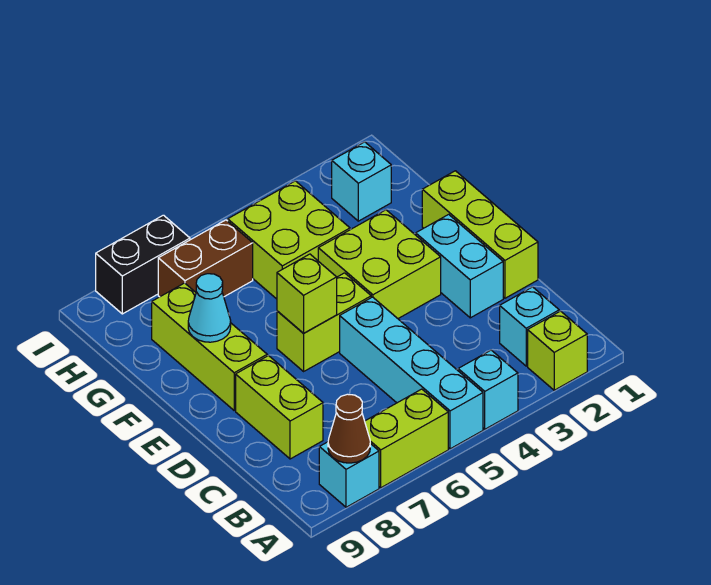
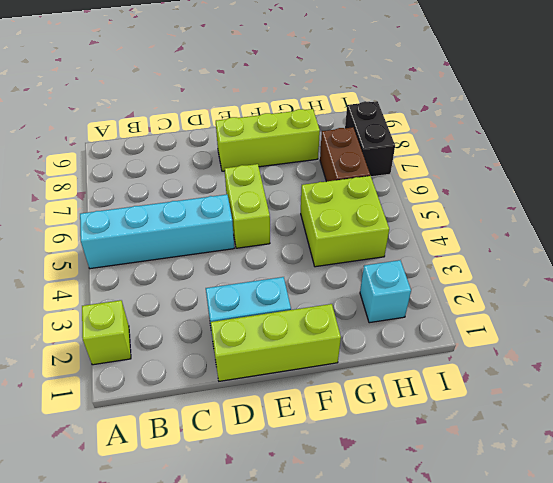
none -> cyan 1x1 brick [458,350,518,429]
none -> lime 1x2 brick [365,389,448,488]
none -> cyan 1x1 brick [319,442,379,507]

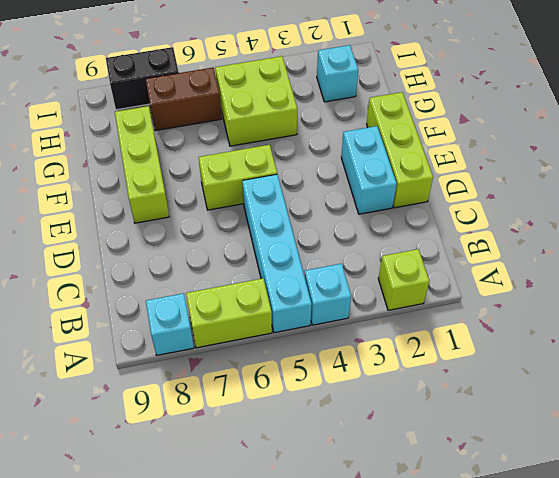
none -> cyan 1x1 brick [500,287,559,366]
none -> lime 1x2 brick [236,355,323,459]
none -> lime 2x2 brick [318,210,441,318]

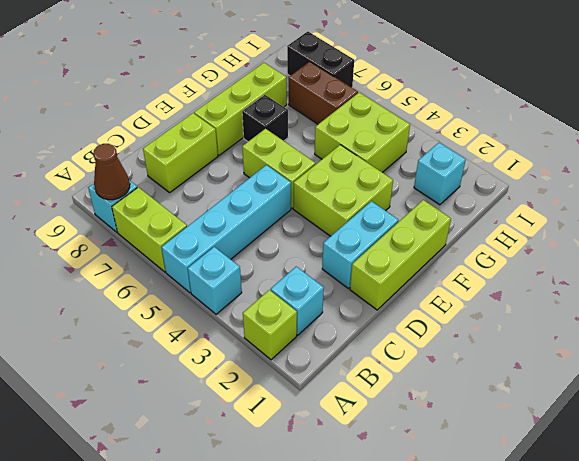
black 1x1 brick [242,95,288,141] -> none
none -> lime 1x1 brick [277,254,337,333]
none -> cyan 1x1 cone [188,274,231,342]

